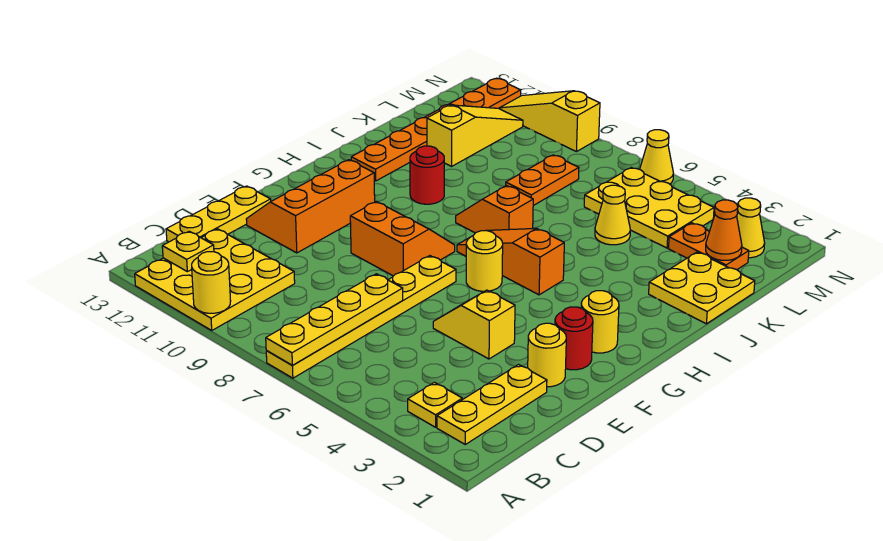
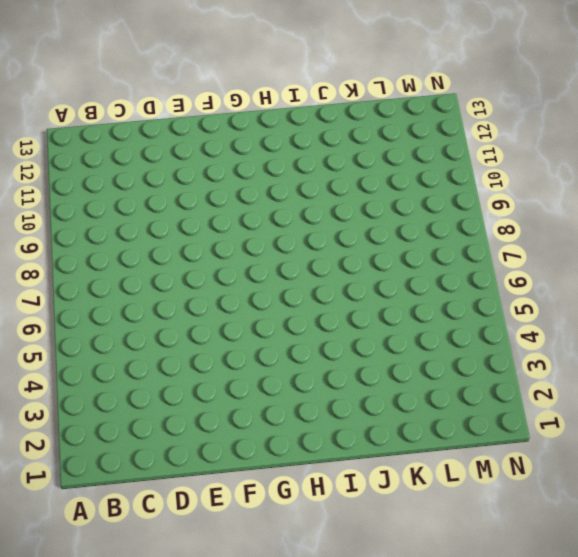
none -> yellow 1x6 plate [266,256,456,378]
none -> yellow 3x3 plate [135,229,295,330]
none -> yellow 1x3 plate [437,365,547,444]

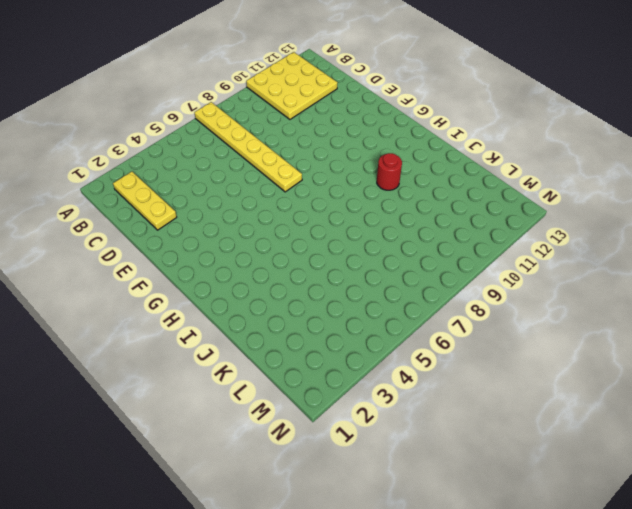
none -> yellow 1x1 plate [408,382,462,427]
none -> yellow 1x3 plate [166,186,271,242]
none -> yellow 1x1 round brick [528,323,566,387]

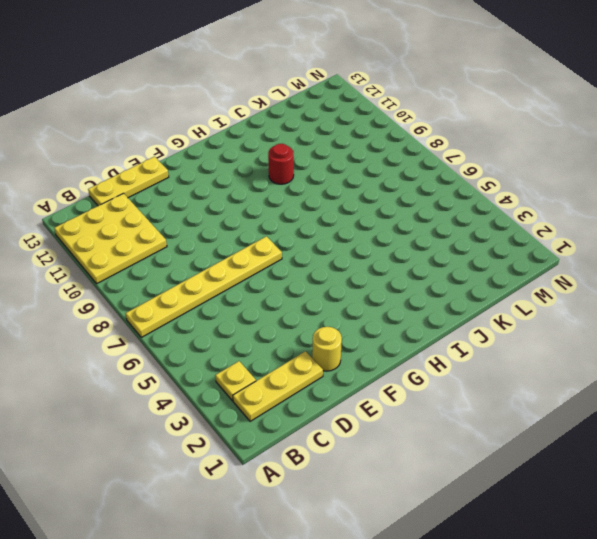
none -> yellow 1x2 slope [433,290,515,359]
none -> orange 2x3 slope [246,160,375,253]
none -> red 1x1 round brick [555,307,593,370]

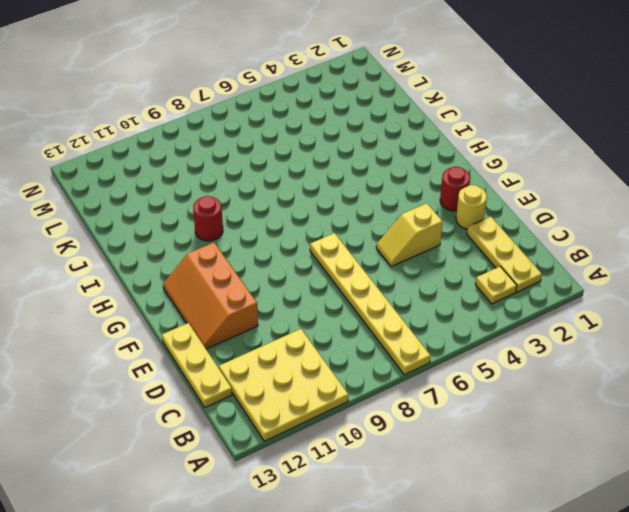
none -> orange 2x2 slope [350,201,455,276]
none -> yellow 1x1 round brick [581,291,619,353]
none -> yellow 1x1 round brick [466,231,503,291]

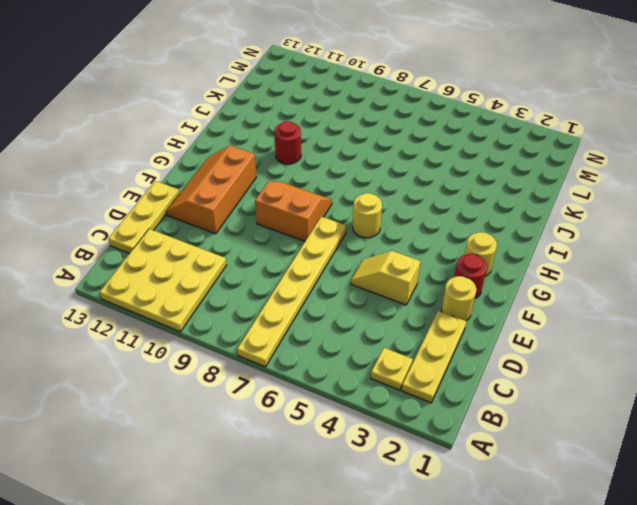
none -> orange 1x3 slope [457,228,564,295]
none -> orange 1x2 slope [456,186,533,233]
none -> orange 1x6 plate [351,79,521,181]

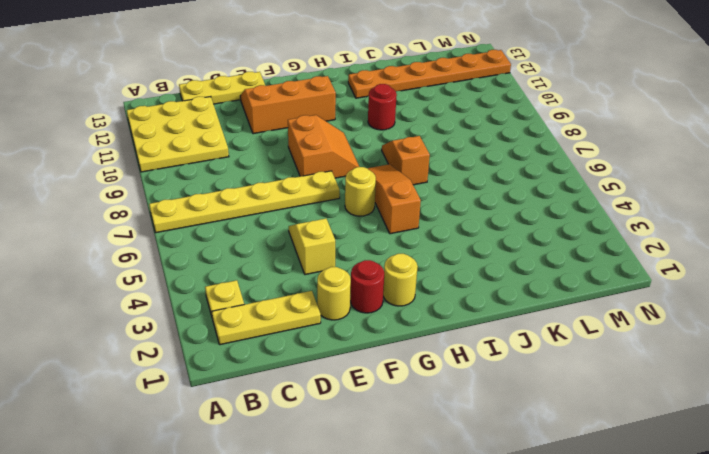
none -> yellow 2x2 plate [649,252,755,324]
none -> yellow 1x1 cone [595,185,630,245]
none -> orange 1x2 plate [506,155,579,206]

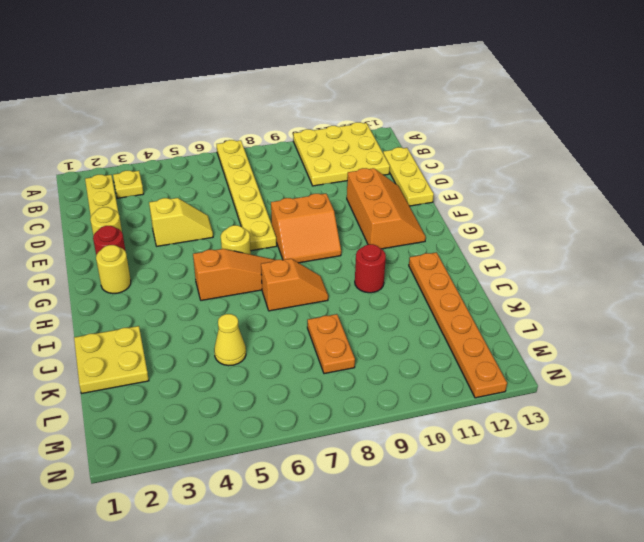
none -> yellow 1x3 slope [427,105,523,166]
none -> orange 1x2 plate [668,223,749,270]
none -> yellow 2x3 plate [584,168,714,248]

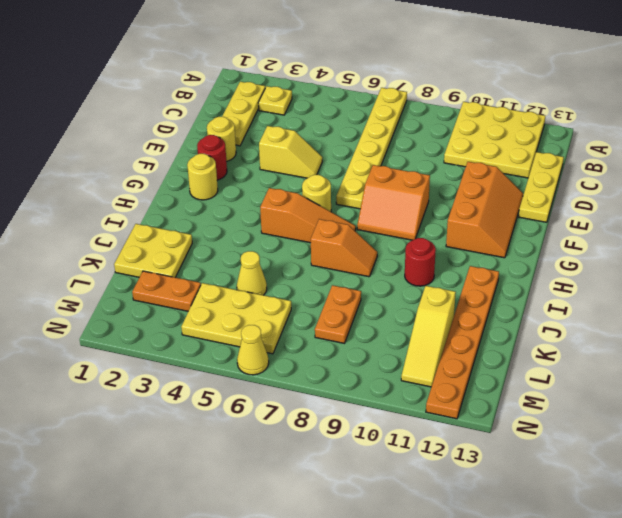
none -> yellow 1x1 cone [737,198,765,258]
none -> yellow 1x3 slope [499,91,600,152]
none -> yellow 1x4 plate [266,274,403,365]

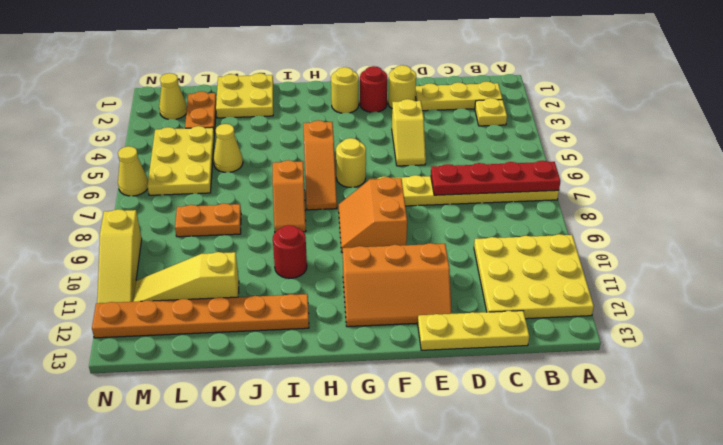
red 1x4 plate [431,161,560,195] -> yellow 1x4 plate [266,274,403,365]
none -> yellow 1x1 round brick [192,252,231,313]
none -> yellow 1x1 plate [162,231,214,272]
none -> orange 1x1 cone [706,200,742,260]

